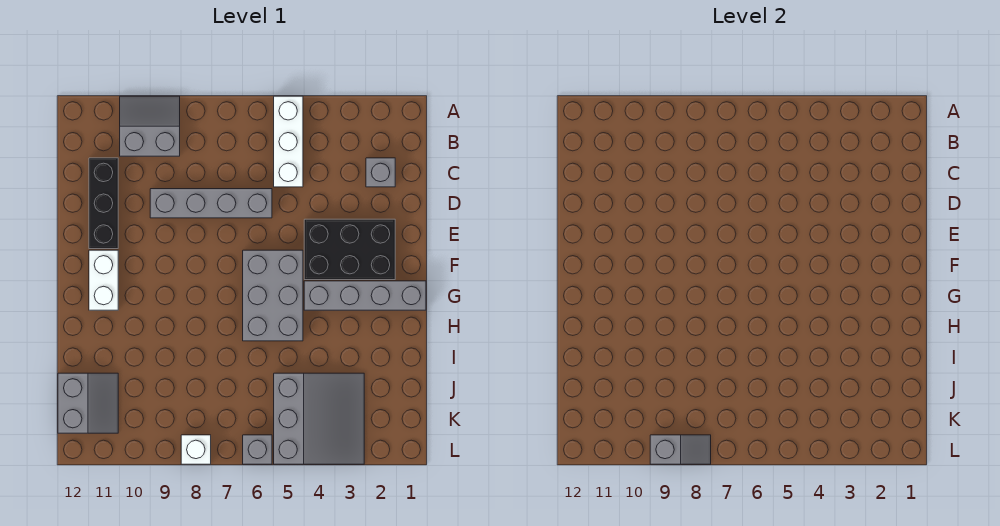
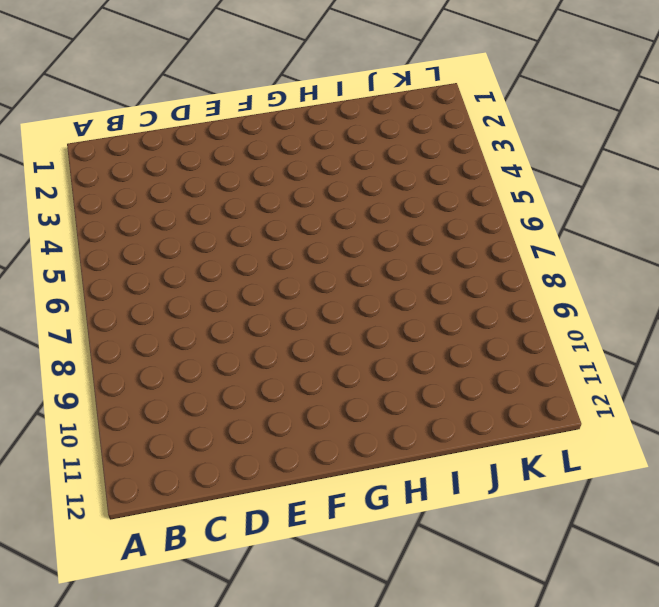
none -> white 1x3 brick [274,96,303,187]
none -> grey 2x2 slope [120,96,180,156]
none -> grey 1x1 brick [366,158,395,187]

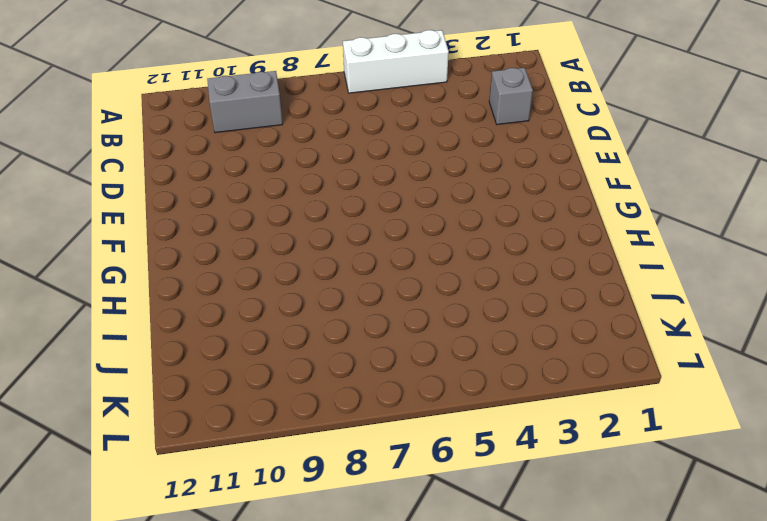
white 1x3 brick [343,30,449,93] -> white 1x3 brick turned to [274,96,303,187]
none -> black 1x3 brick [89,158,118,249]
none -> grey 1x4 brick [150,189,272,218]
none -> black 2x3 brick [304,219,395,280]

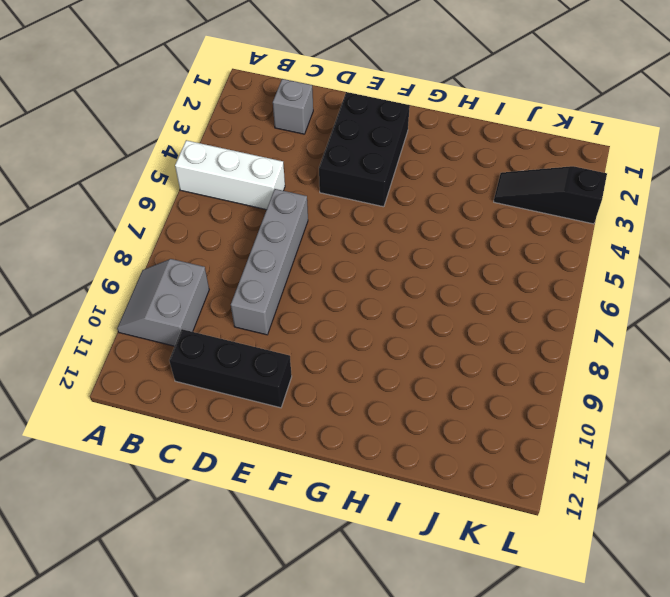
black 1x3 slope [494,166,607,224] -> grey 3x3 slope [274,373,364,464]
none -> grey 2x3 brick [243,250,303,341]
none -> white 1x2 brick [89,250,118,310]
none -> grey 1x4 brick [304,281,426,310]

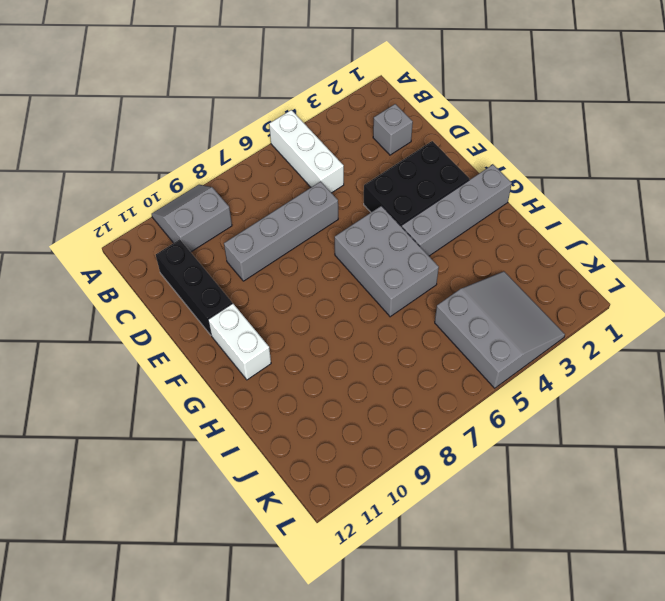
none -> grey 2x2 slope [58,373,118,433]
none -> grey 1x1 brick [243,435,272,464]
none -> white 1x1 brick [181,435,211,464]

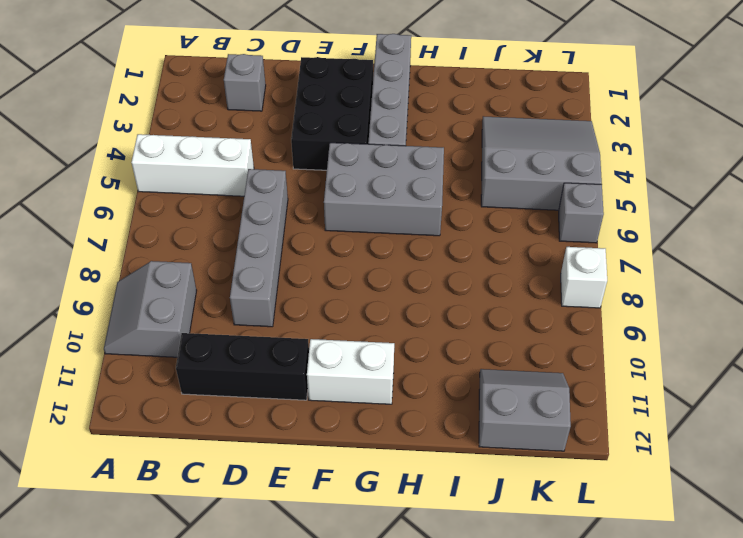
none -> grey 1x2 slope [650,435,711,464]

